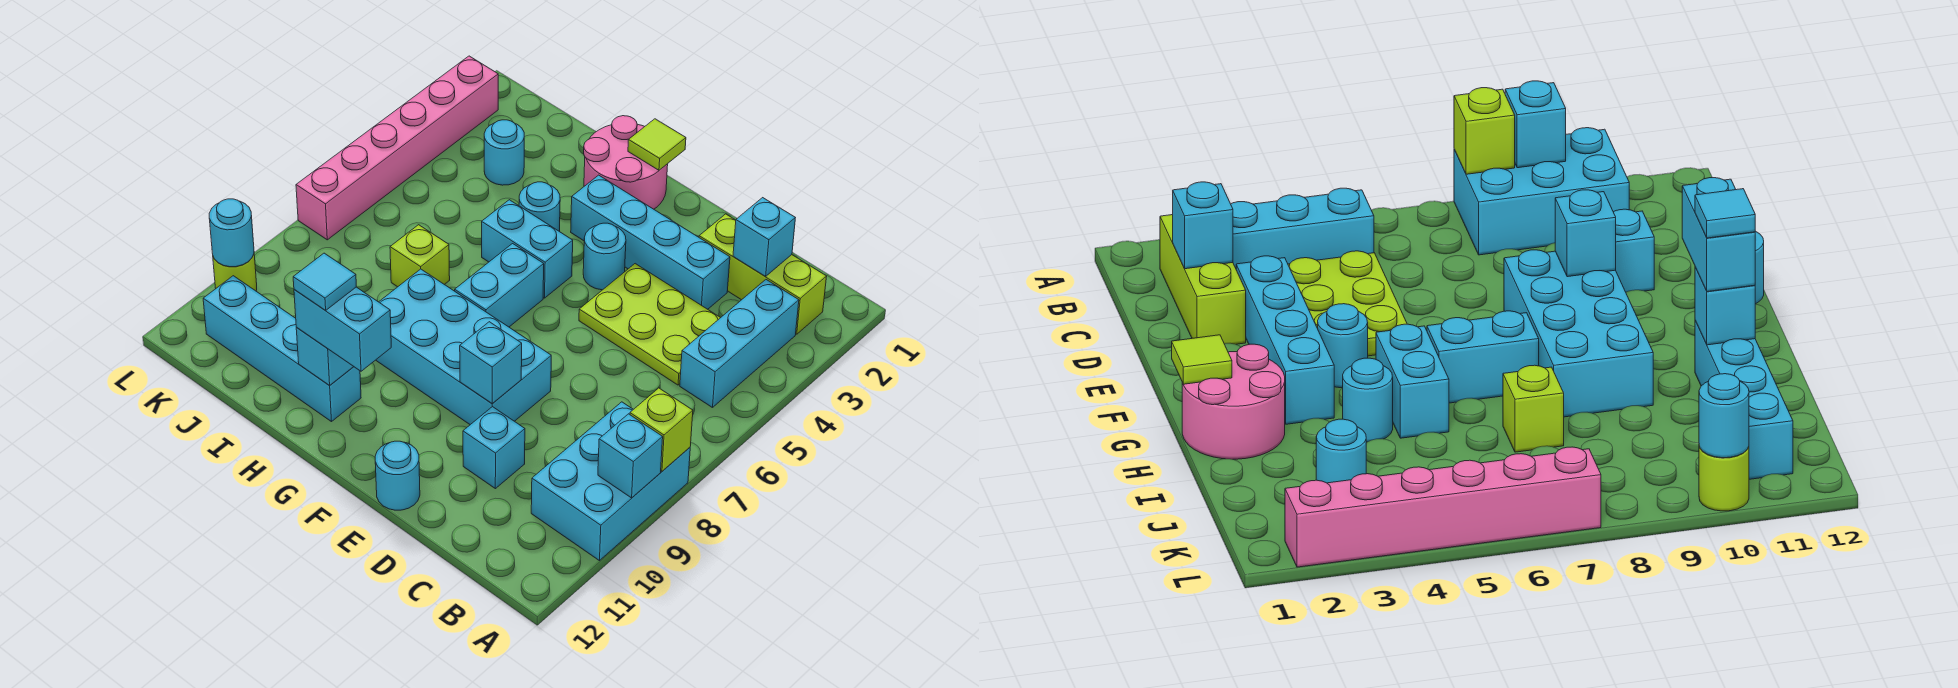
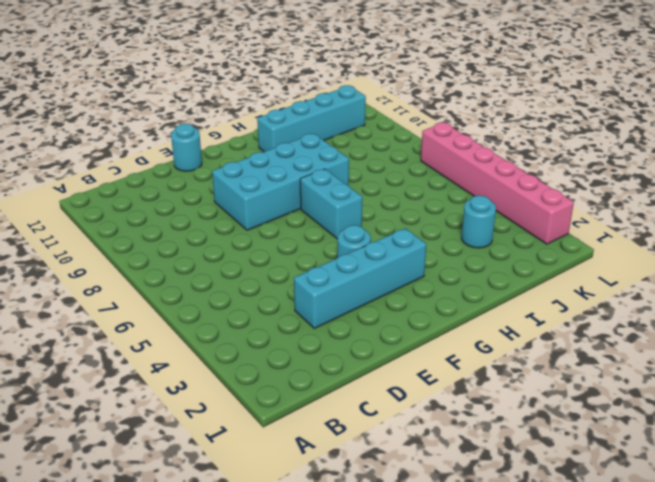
none -> cyan 2x3 brick [531,402,690,561]
none -> lime 1x3 brick [699,214,827,334]
none -> cyan 1x3 brick [680,280,799,408]

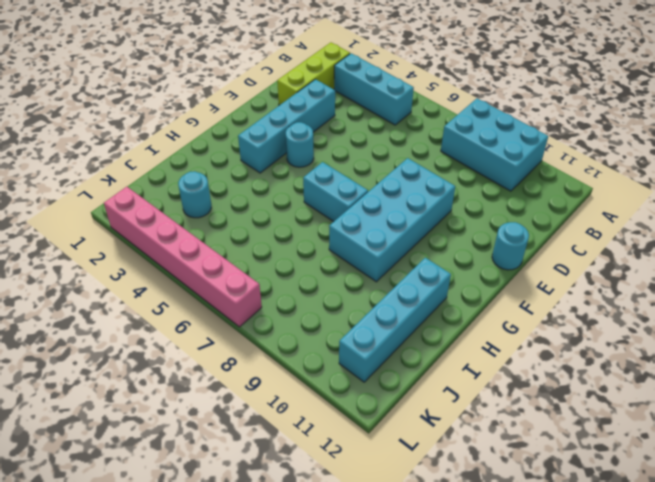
none -> lime 2x3 plate [579,264,720,385]
none -> cyan 1x1 brick [463,407,525,489]
none -> pink 2x2 round brick [584,116,668,209]

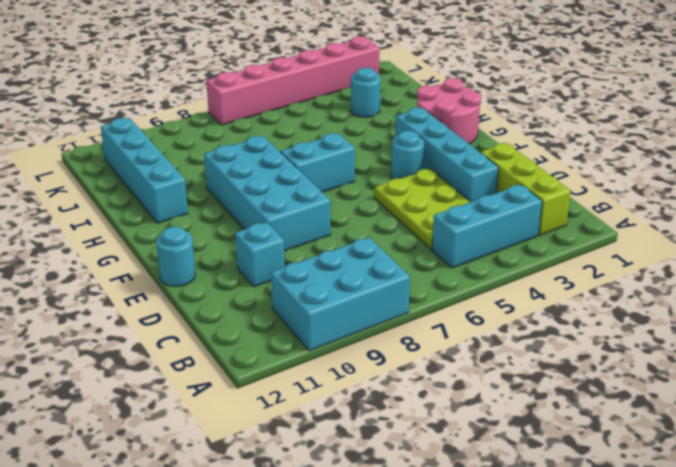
none -> cyan 1x2 brick [482,200,573,298]
none -> cyan 1x1 round brick [519,182,560,232]
none -> lime 1x1 brick [390,225,450,287]

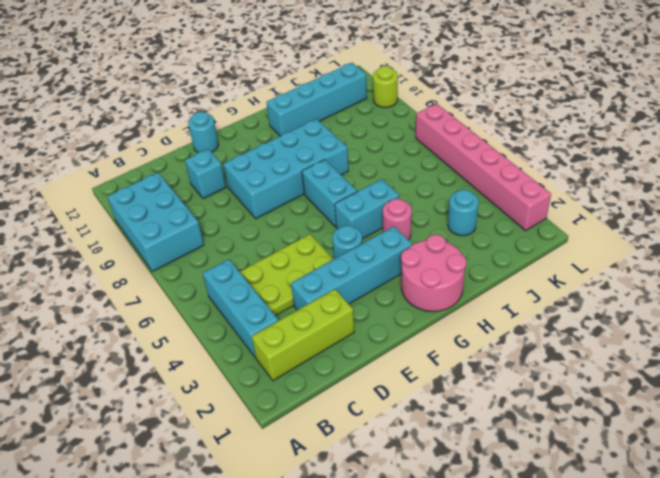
pink 1x1 round brick [383,199,412,240] -> cyan 1x1 round brick [519,182,560,232]
none -> lime 1x1 brick [390,225,450,287]
none -> lime 1x1 brick [630,388,693,471]
none -> cyan 1x1 brick [598,414,663,498]

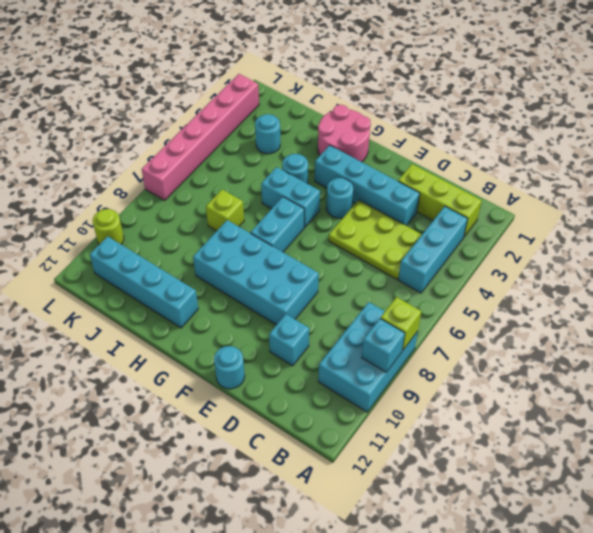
none -> cyan 1x1 brick [733,198,795,277]
none -> cyan 1x1 brick [460,322,522,404]
none -> lime 1x1 tile [628,119,686,170]

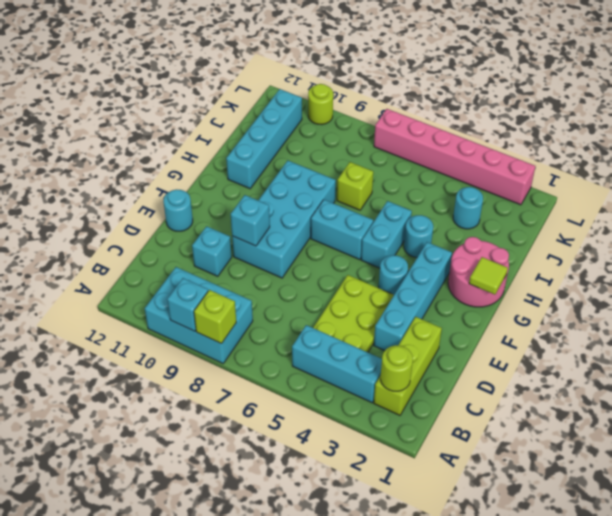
lime 1x1 round brick [381,345,413,391] -> none
none -> cyan 1x1 brick [733,198,795,277]
none -> cyan 1x1 brick [296,328,354,386]
none -> cyan 1x1 round brick [209,199,254,267]

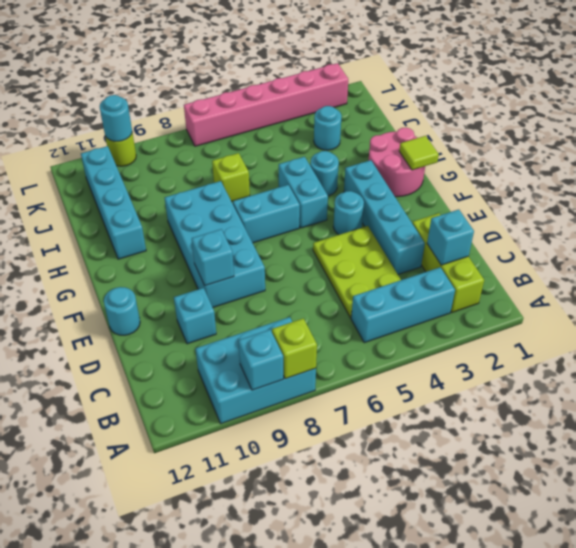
none -> cyan 1x1 brick [296,328,354,386]
none -> cyan 1x2 brick [294,287,391,371]
none -> cyan 1x1 tile [293,253,356,311]

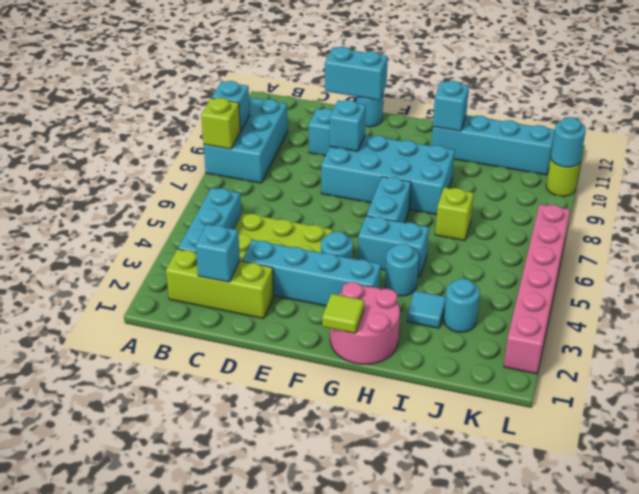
cyan 1x2 brick [325,47,388,100] -> cyan 1x2 brick moved to [294,287,391,371]
cyan 1x1 tile [407,291,446,328] -> cyan 1x1 tile moved to [293,253,356,311]

